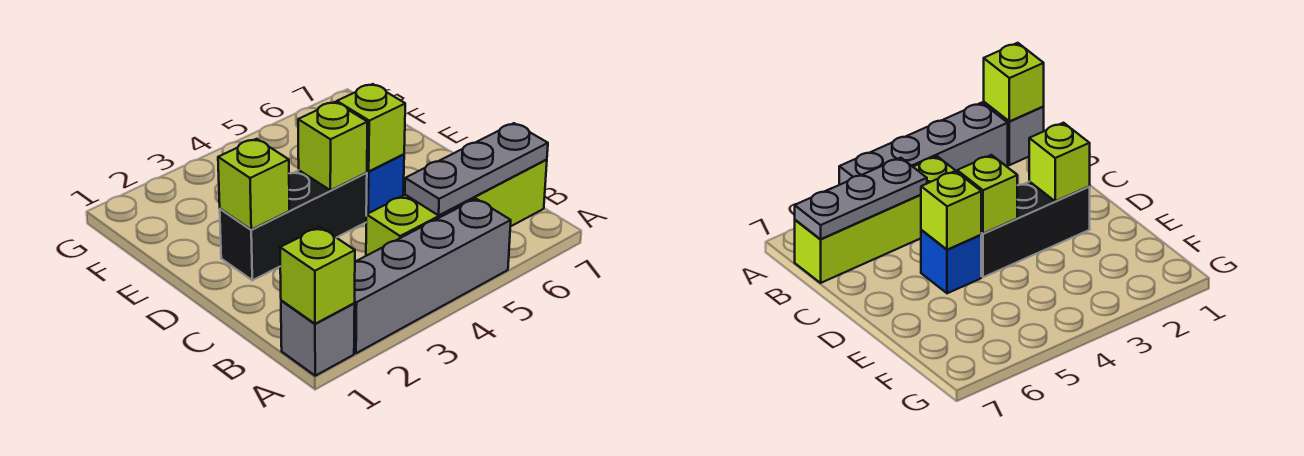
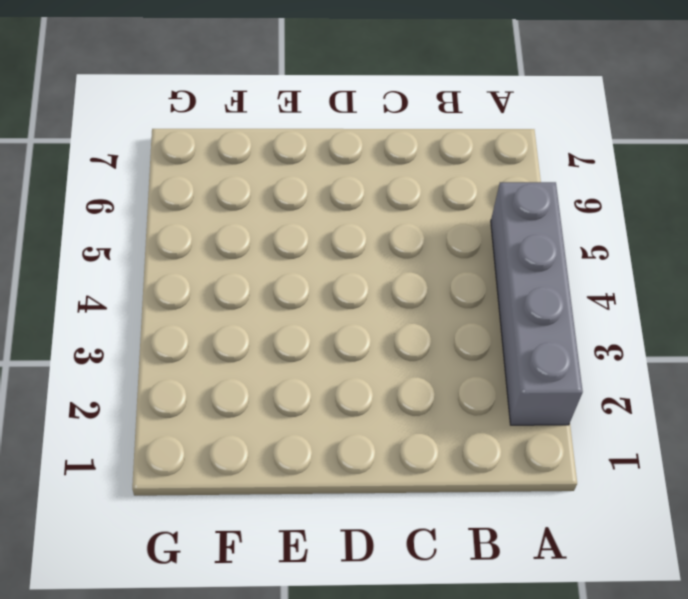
none -> grey 1x1 brick [281,300,355,376]
none -> lime 1x4 brick [366,160,547,256]

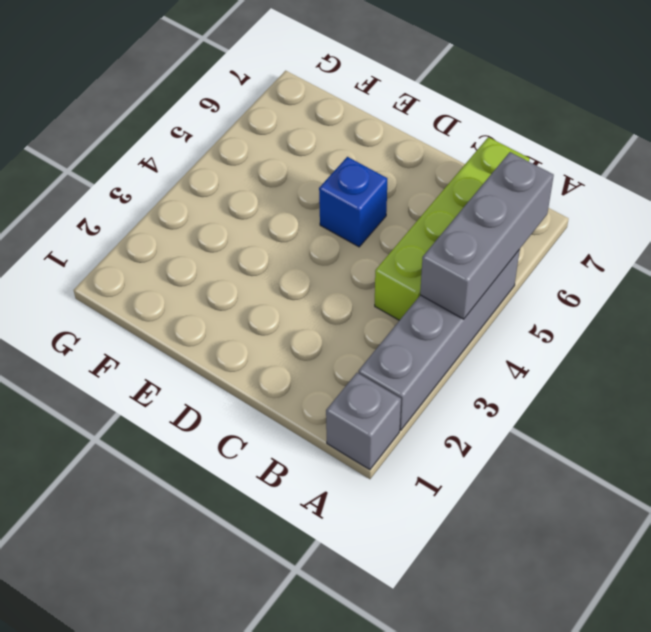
grey 1x3 brick [420,152,554,319] -> none
none -> black 1x3 brick [220,170,367,280]
none -> lime 1x1 brick [280,227,355,324]

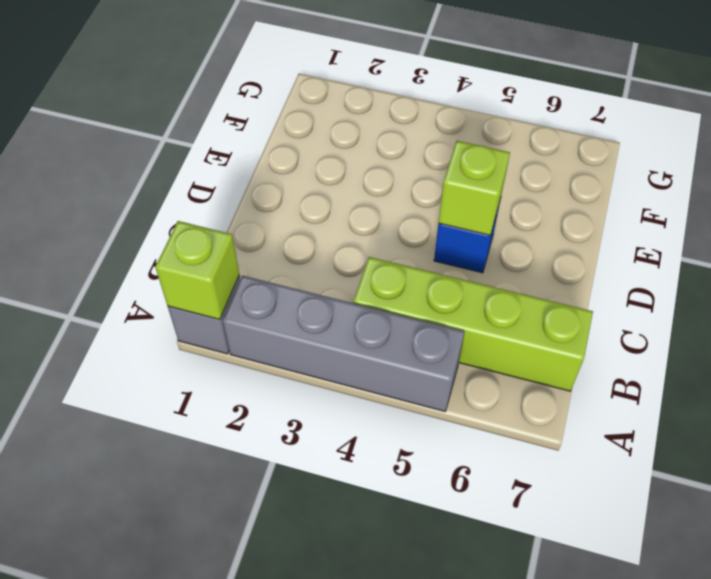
none -> black 1x3 brick [220,170,367,280]
none -> grey 1x3 plate [405,123,548,215]

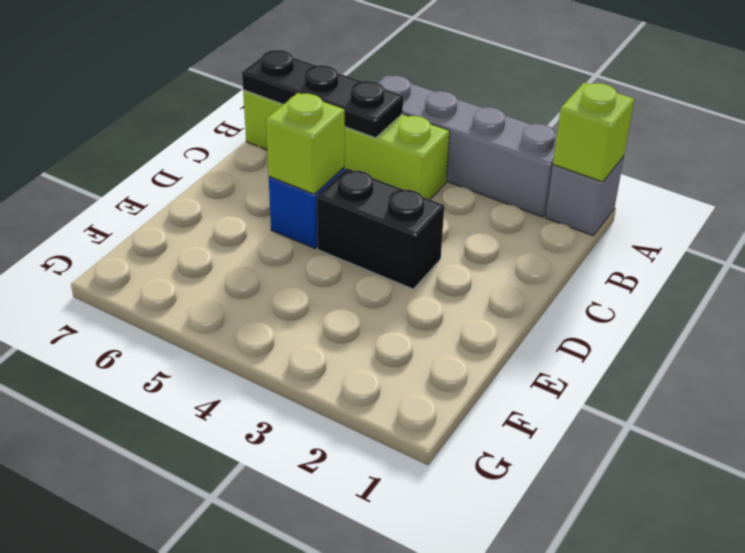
black 1x3 plate [242,50,403,138] -> grey 1x3 plate [405,123,548,215]
black 1x2 brick [317,168,444,289] -> black 1x3 brick [220,170,367,280]
none -> lime 1x1 brick [218,139,289,230]
none -> lime 1x1 brick [298,102,367,190]

